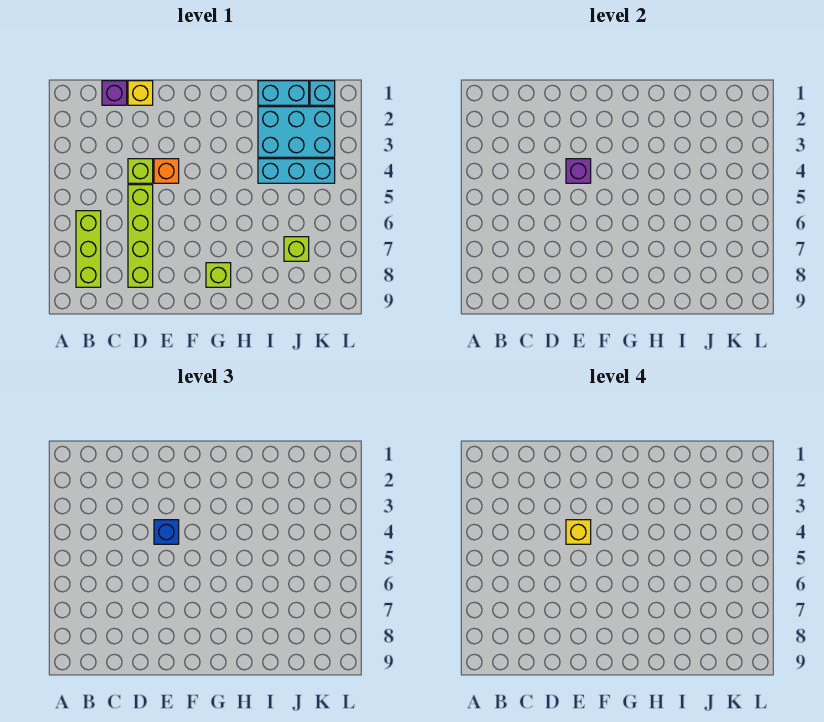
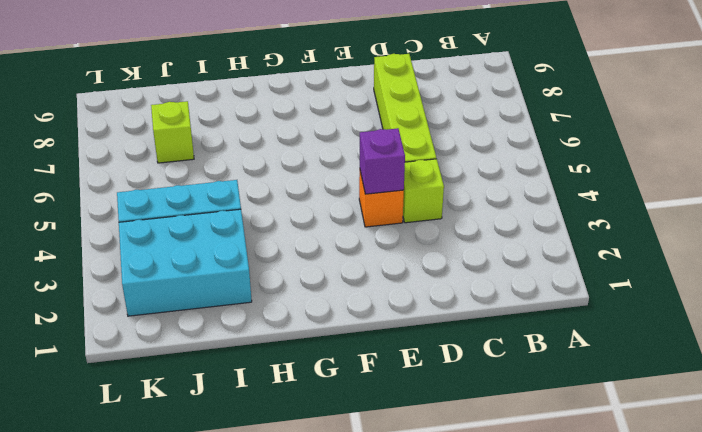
none -> lime 1x3 brick [76,211,101,287]
none -> purple 1x1 brick [102,81,127,105]
none -> yellow 1x1 brick [128,81,153,105]

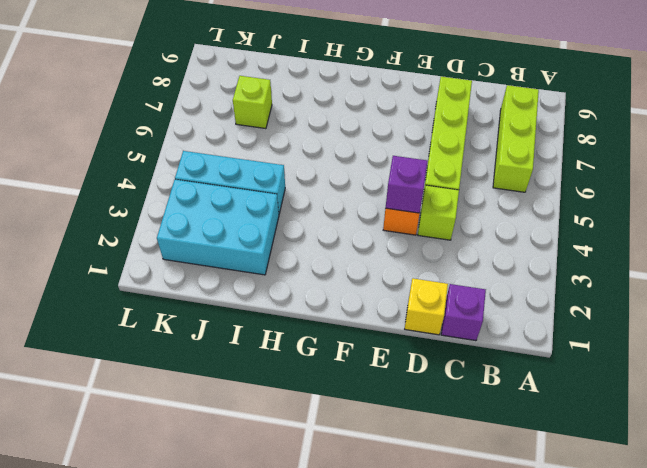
none -> lime 1x1 brick [206,263,231,287]
none -> cyan 1x2 brick [258,81,309,105]
none -> cyan 1x1 brick [310,81,335,105]

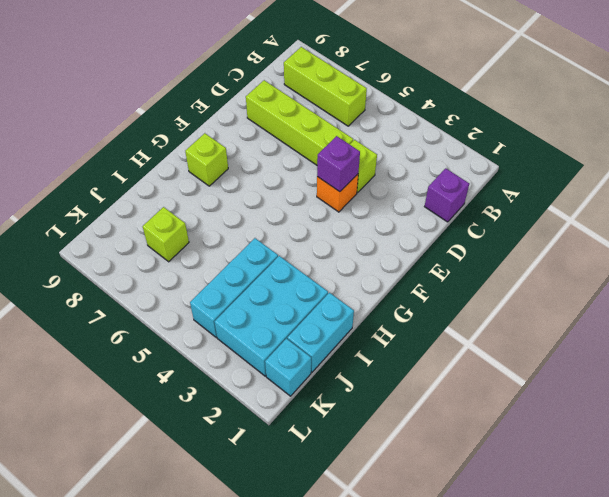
none -> yellow 1x1 brick [128,81,153,105]
none -> blue 1x1 brick [154,520,179,544]
none -> yellow 1x1 brick [566,520,591,544]

